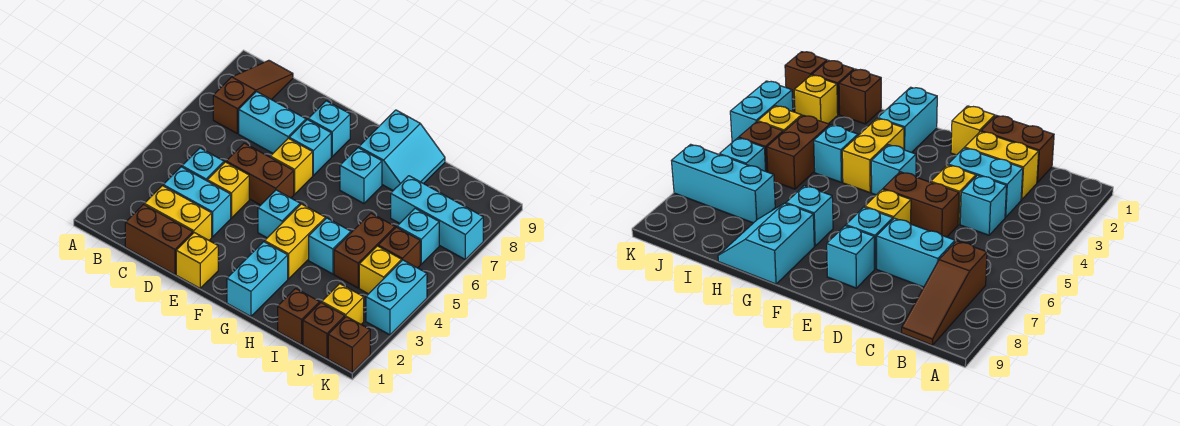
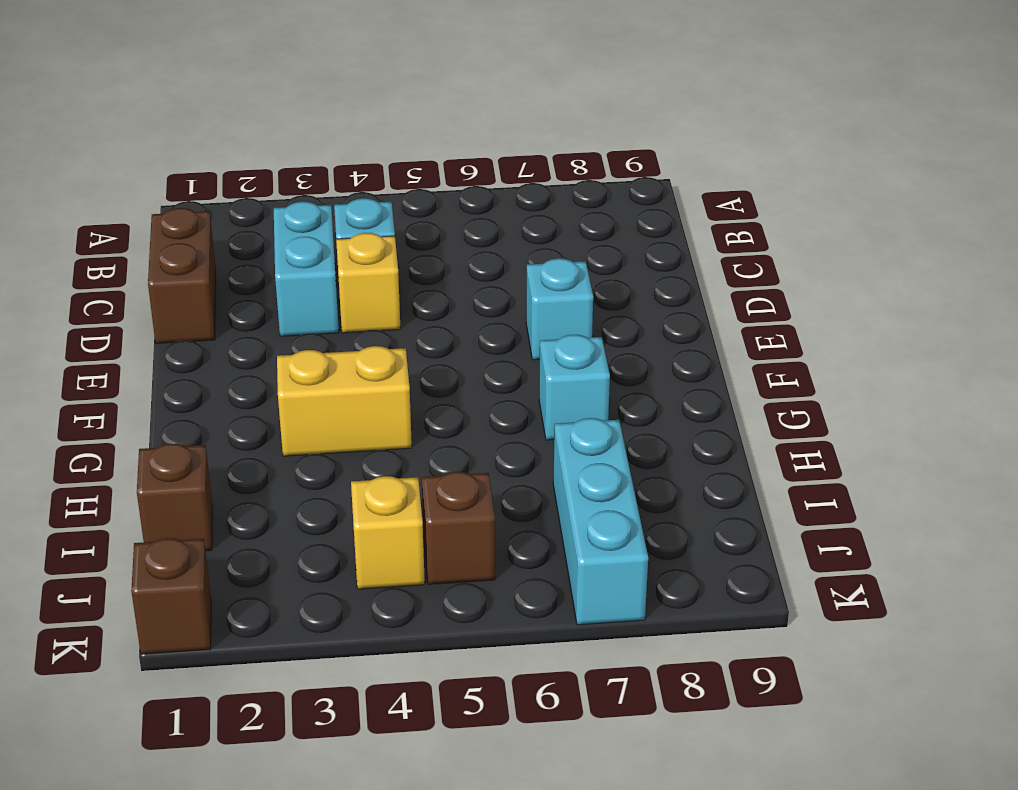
none -> brown 1x3 slope [213,60,293,133]
none -> yellow 1x2 brick [144,186,212,240]
none -> cyan 1x2 brick [239,92,306,153]

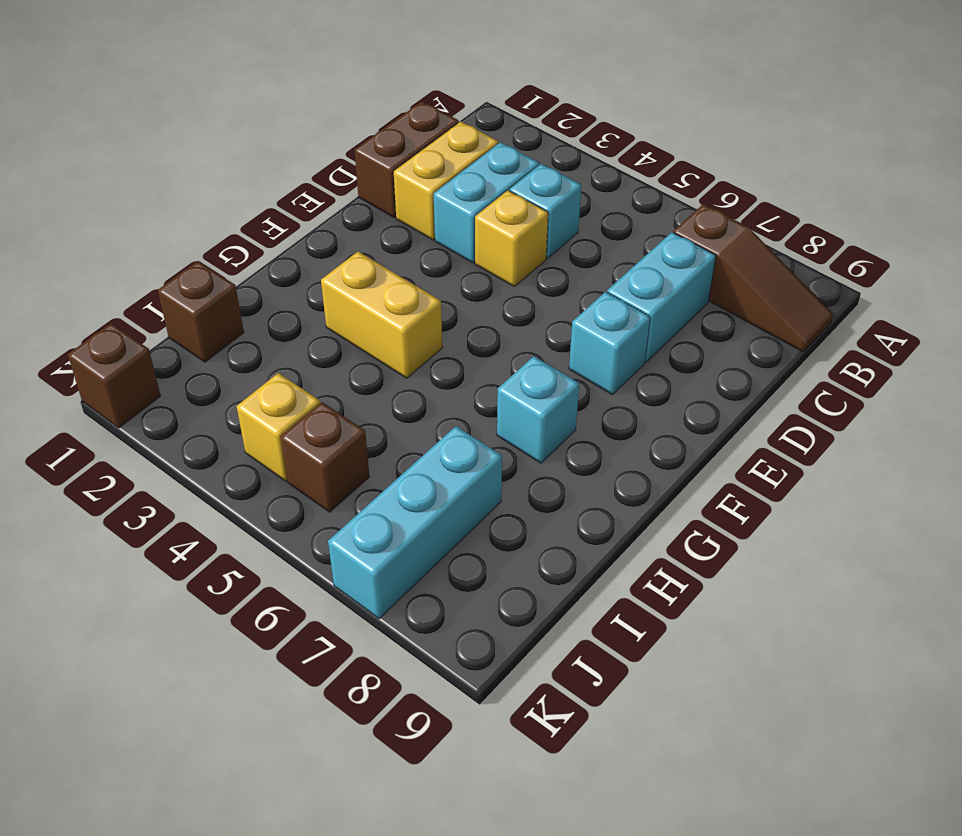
none -> brown 1x2 brick [226,143,294,205]
none -> yellow 1x1 brick [176,233,218,288]
none -> yellow 1x1 brick [270,138,313,194]

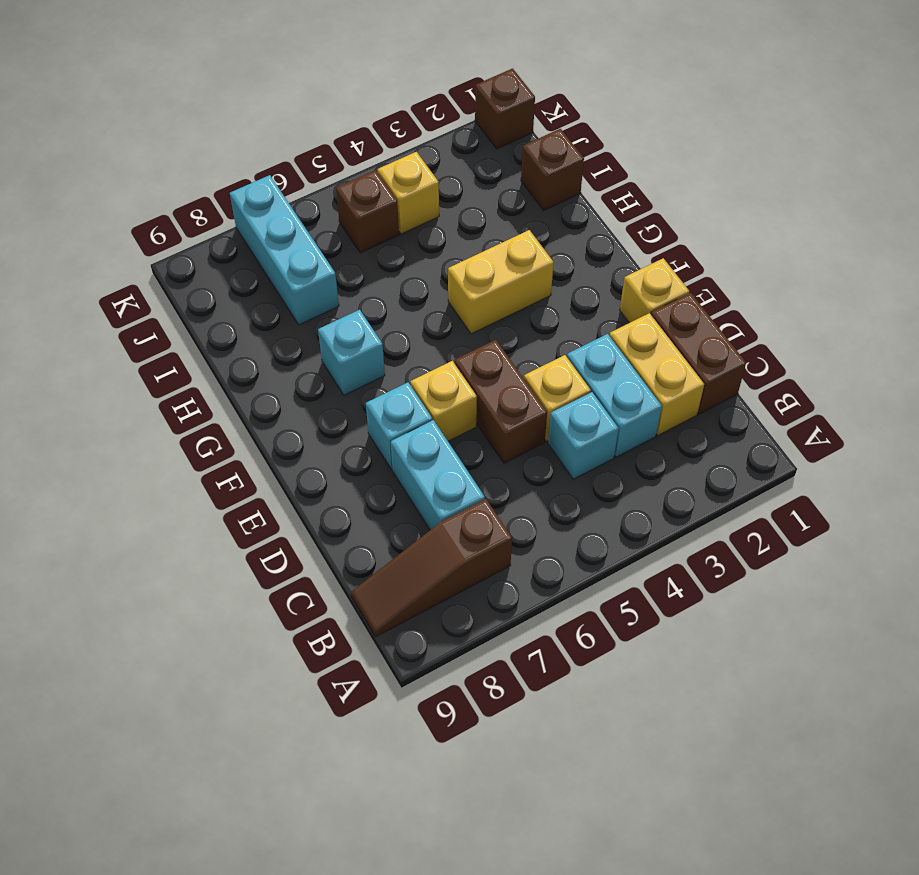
none -> cyan 1x1 brick [308,101,350,157]
none -> cyan 1x1 brick [258,190,300,238]
none -> cyan 1x2 brick [227,242,288,316]

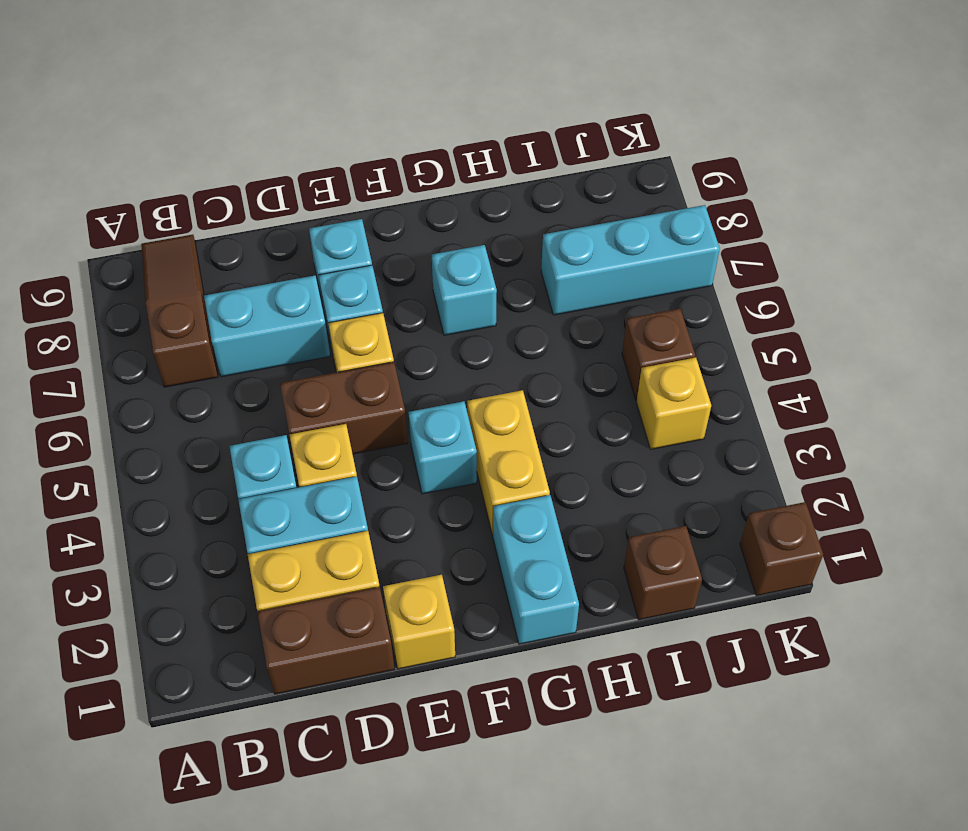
none -> cyan 2x2 slope [359,110,445,190]
none -> cyan 1x1 brick [309,218,351,274]
none -> brown 1x2 brick [334,213,395,288]

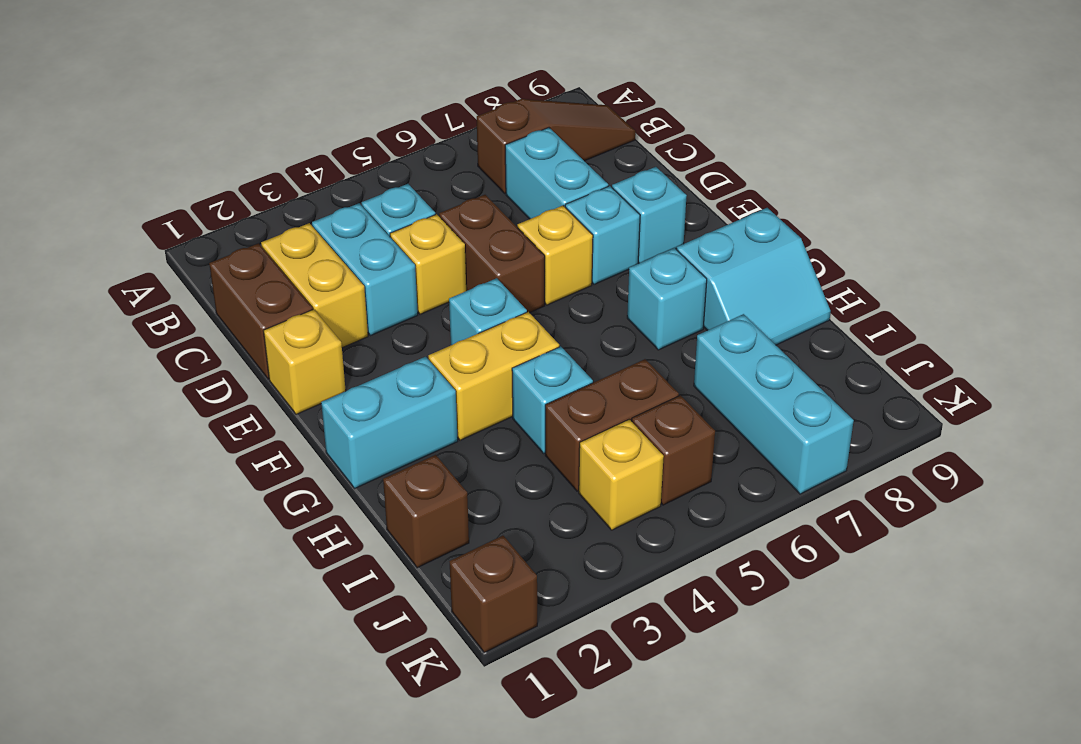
none -> brown 1x1 brick [303,303,345,358]
none -> yellow 1x1 brick [322,284,364,324]
none -> cyan 1x1 brick [397,208,439,264]

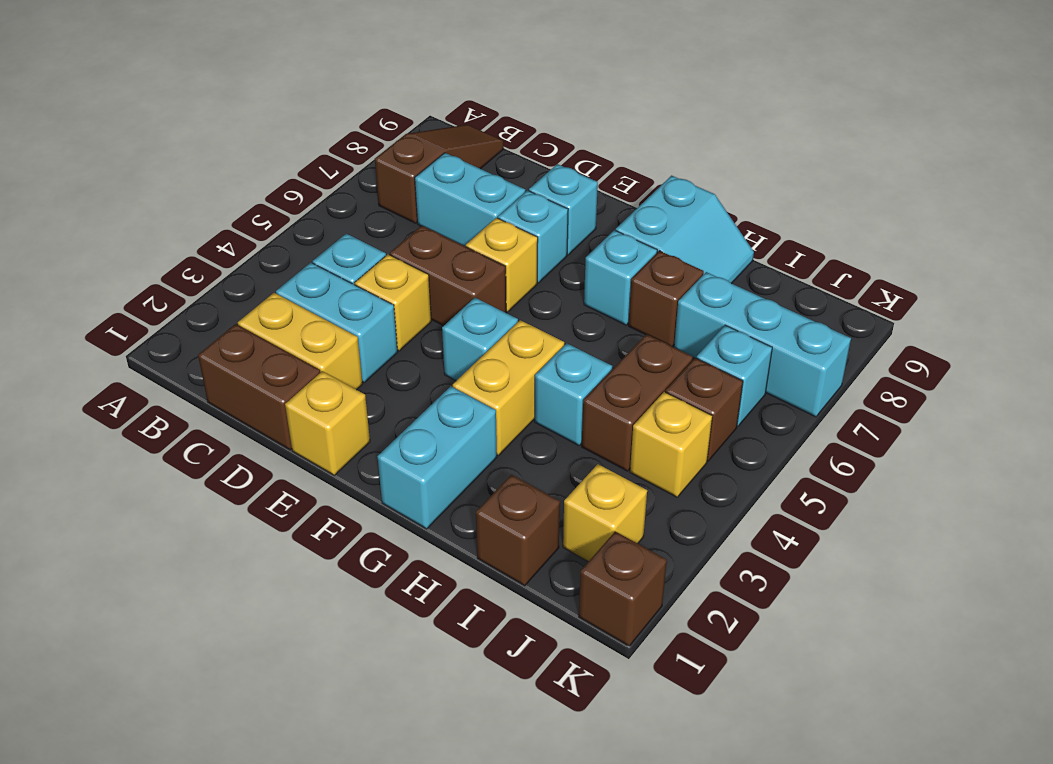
brown 1x1 brick [628,251,704,346] -> brown 1x1 brick moved to [303,303,345,358]
none -> cyan 1x2 brick [366,260,427,335]

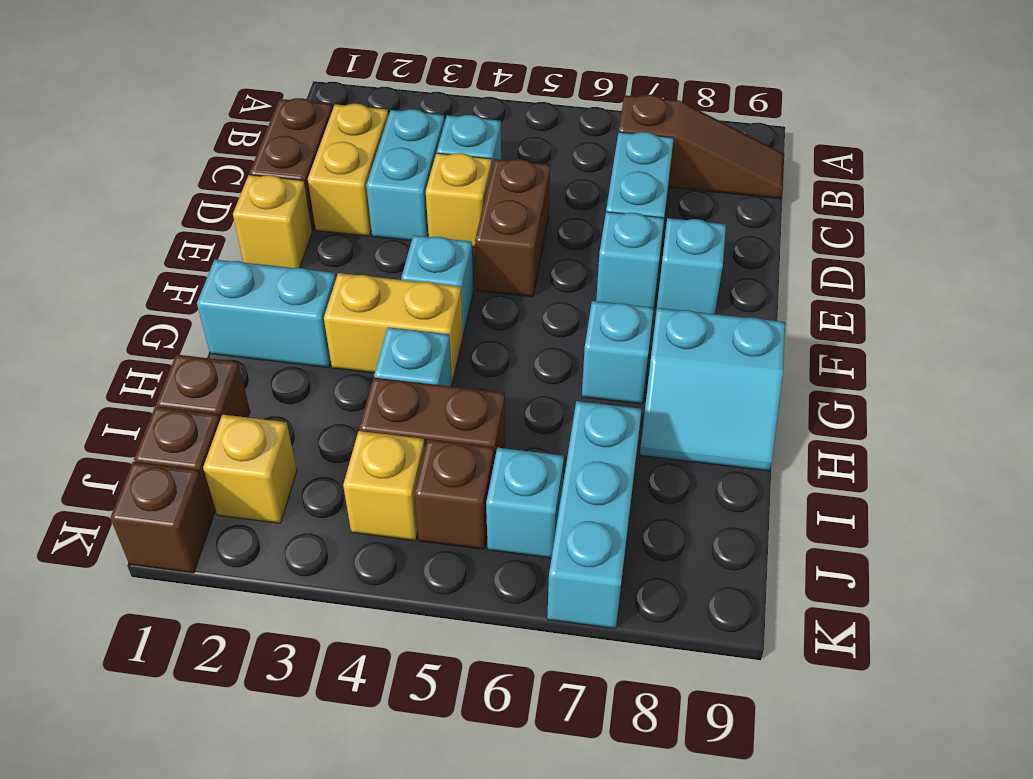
none -> yellow 1x1 brick [270,138,313,194]
none -> cyan 1x2 brick [366,260,427,335]

